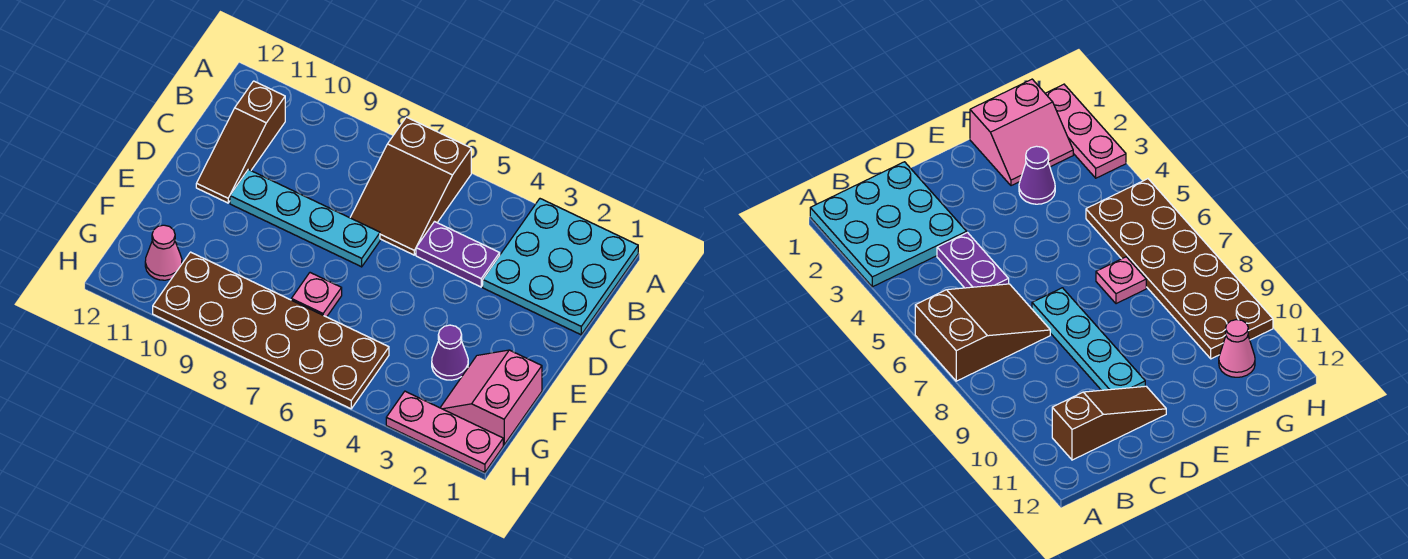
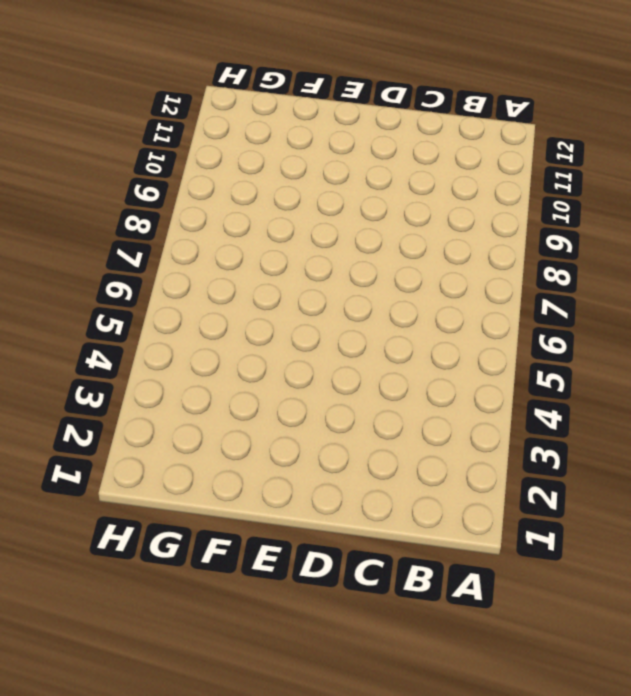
none -> cyan 3x3 plate [483,199,638,335]
none -> brown 2x3 slope [350,117,471,255]

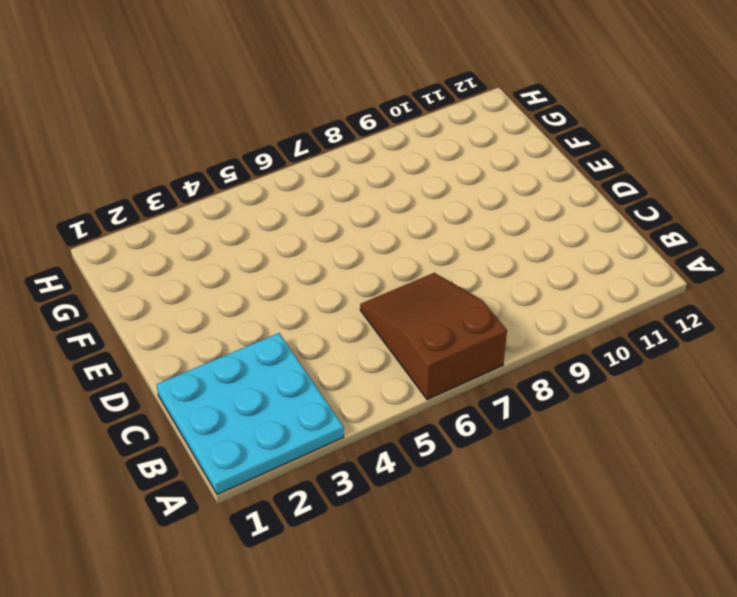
none -> brown 1x3 slope [196,81,285,203]
none -> purple 1x2 plate [416,222,500,287]

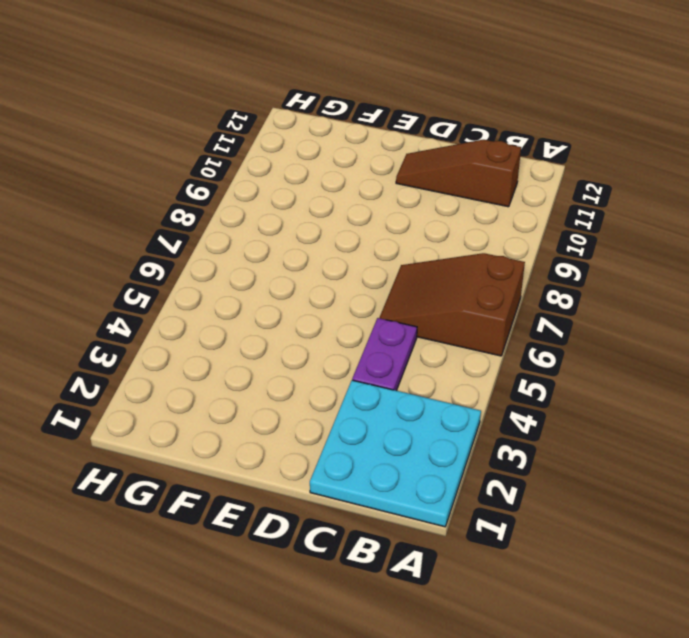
none -> cyan 1x4 plate [230,169,380,267]
none -> pink 2x2 slope [440,350,542,445]

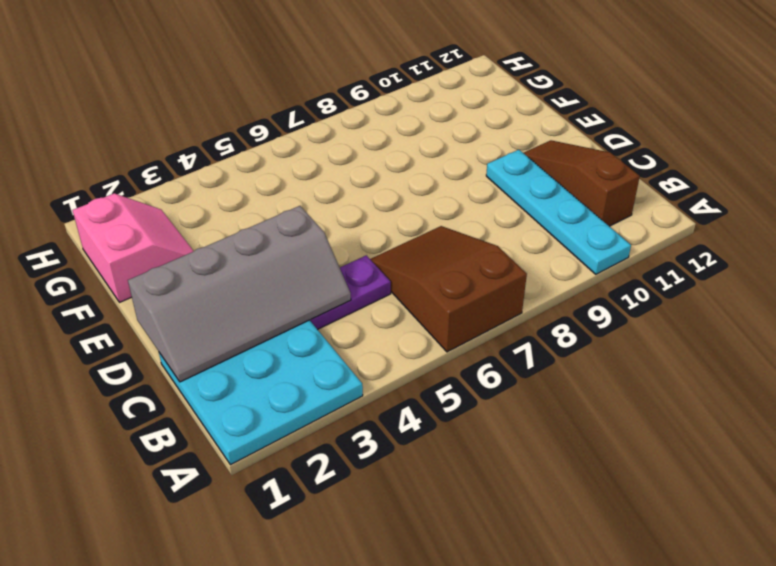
cyan 1x4 plate [486,150,631,274] -> cyan 1x4 plate turned to [230,169,380,267]
grey 2x4 slope [128,206,351,382] -> none
none -> purple 1x1 cone [432,325,468,380]
none -> pink 1x1 plate [291,273,342,317]

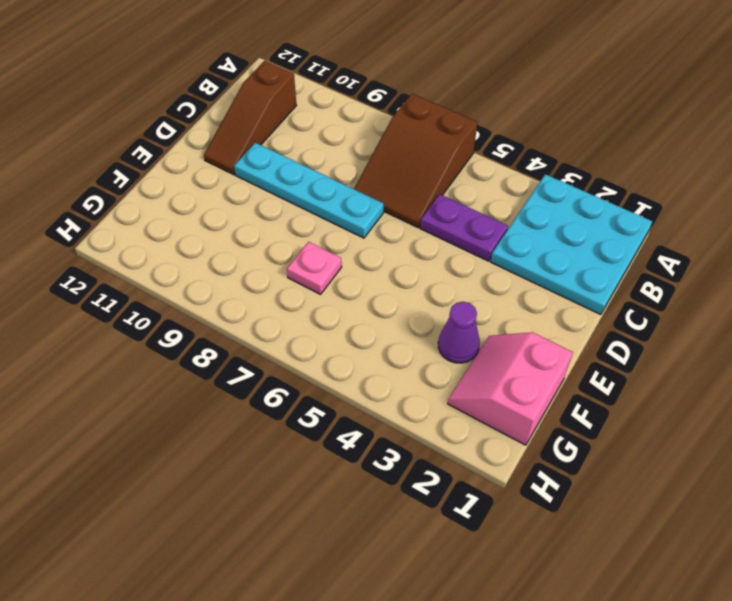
none -> brown 2x6 plate [153,252,389,409]
none -> pink 1x1 cone [145,225,182,280]

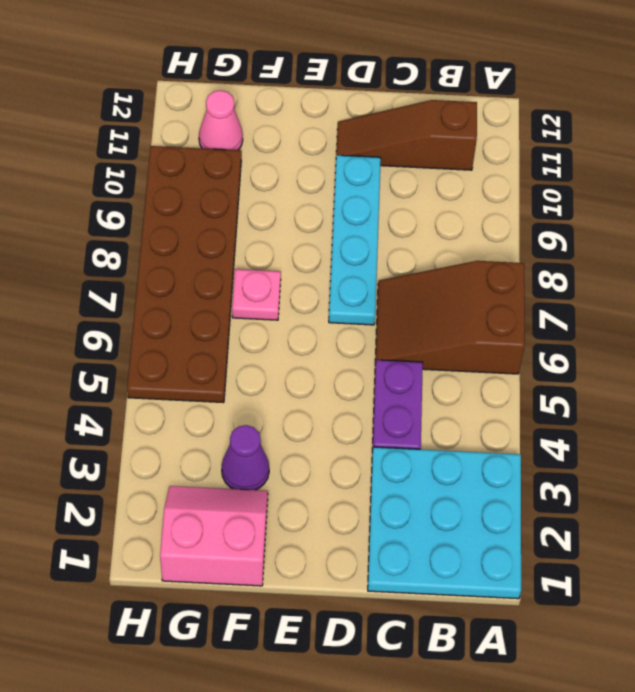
none -> pink 1x3 plate [386,391,503,473]

